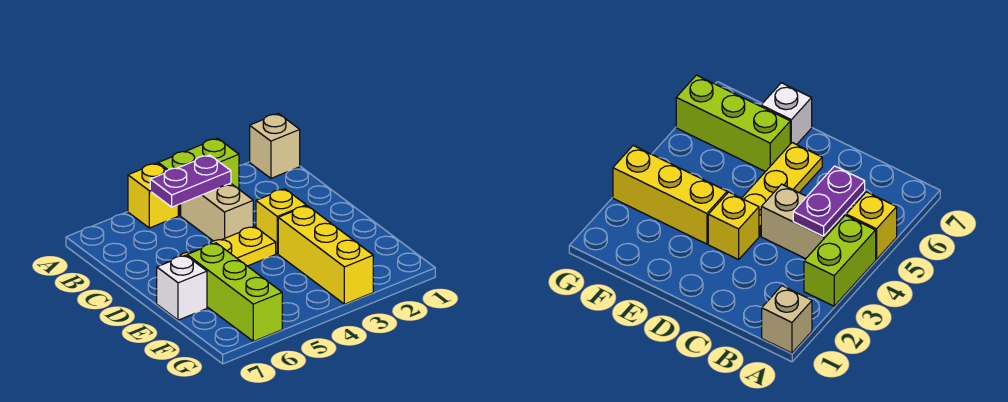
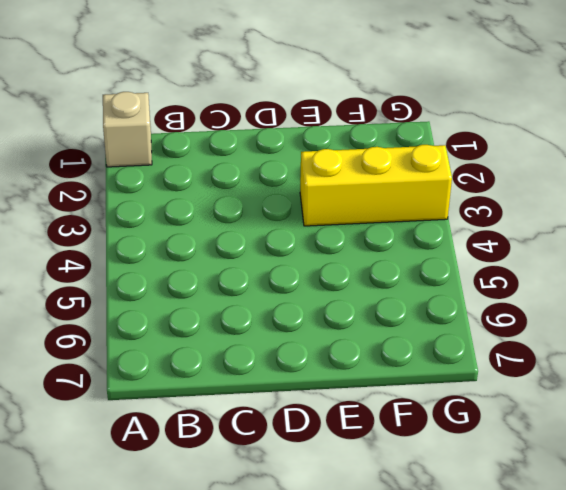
none -> lime 1x2 brick [158,138,239,215]
none -> yellow 1x1 brick [128,163,178,228]

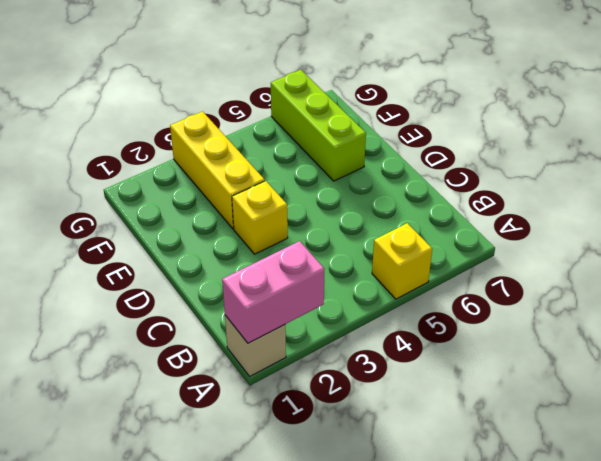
pink 1x2 brick [222,241,324,343] -> none
none -> lime 1x2 brick [158,138,239,215]
none -> tan 1x2 brick [181,183,253,241]

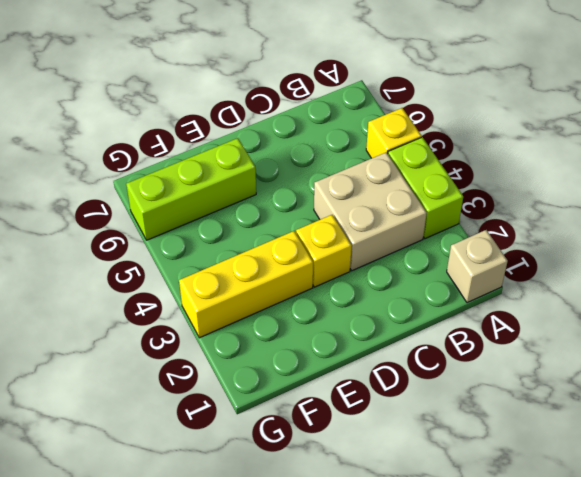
tan 2x2 brick [314,152,427,271] -> tan 1x2 brick [181,183,253,241]
none -> yellow 1x3 plate [166,226,276,266]
none -> white 1x1 brick [157,255,207,320]

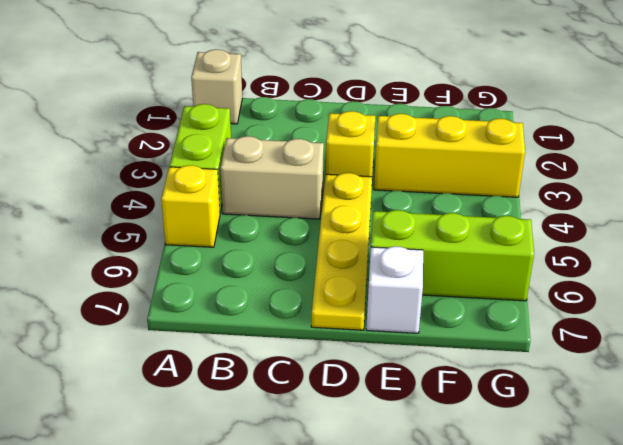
yellow 1x4 plate [311,173,372,330] -> yellow 1x3 plate [166,226,276,266]
none -> purple 1x2 plate [150,155,231,207]

